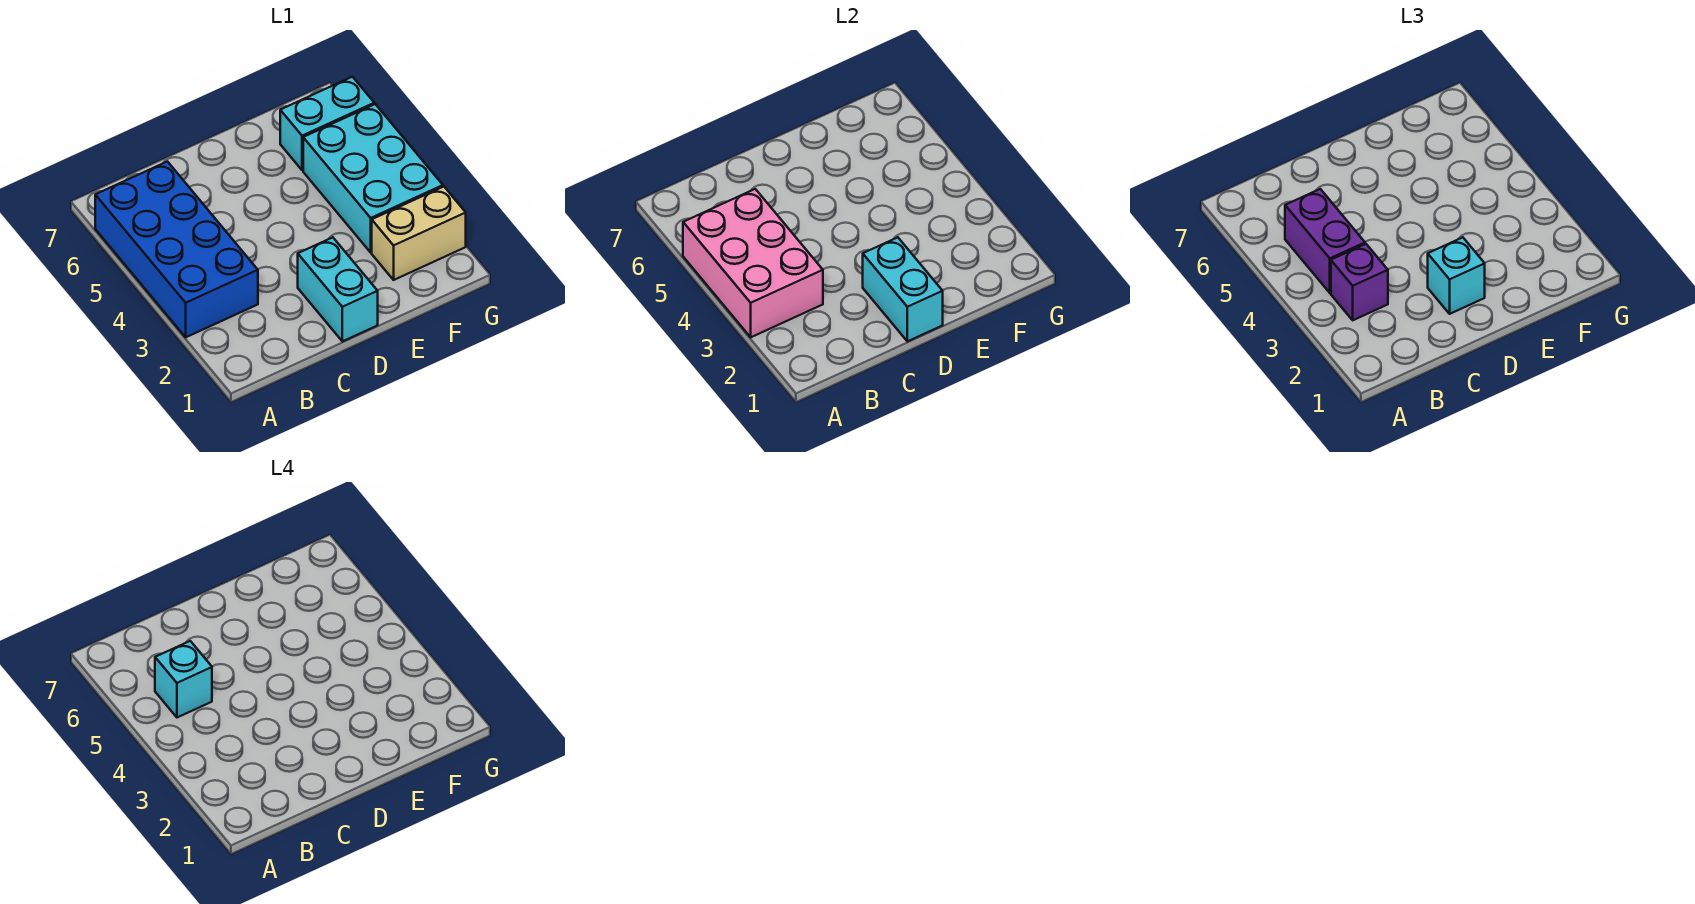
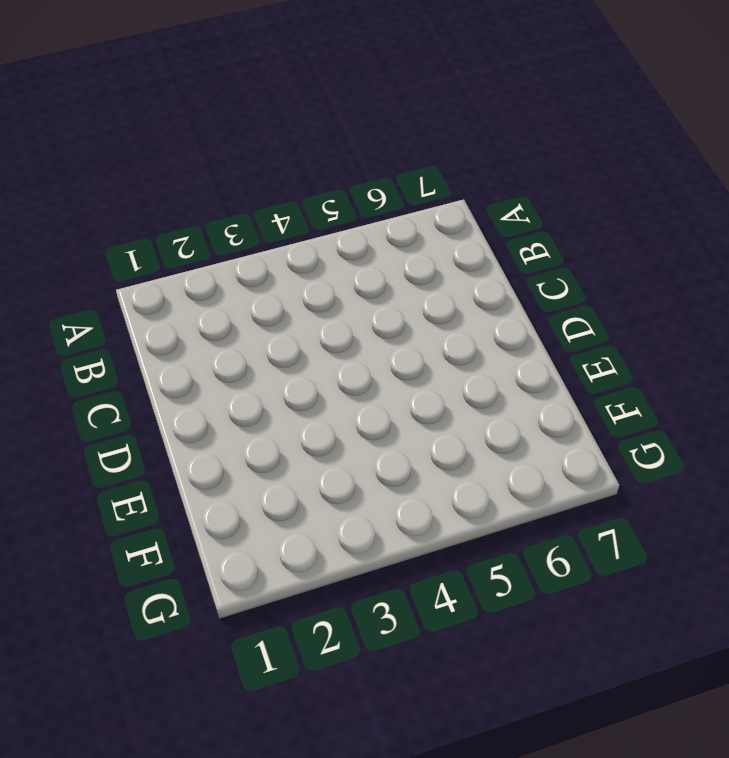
none -> blue 2x4 brick [95,162,258,337]
none -> cyan 1x2 brick [298,237,378,341]

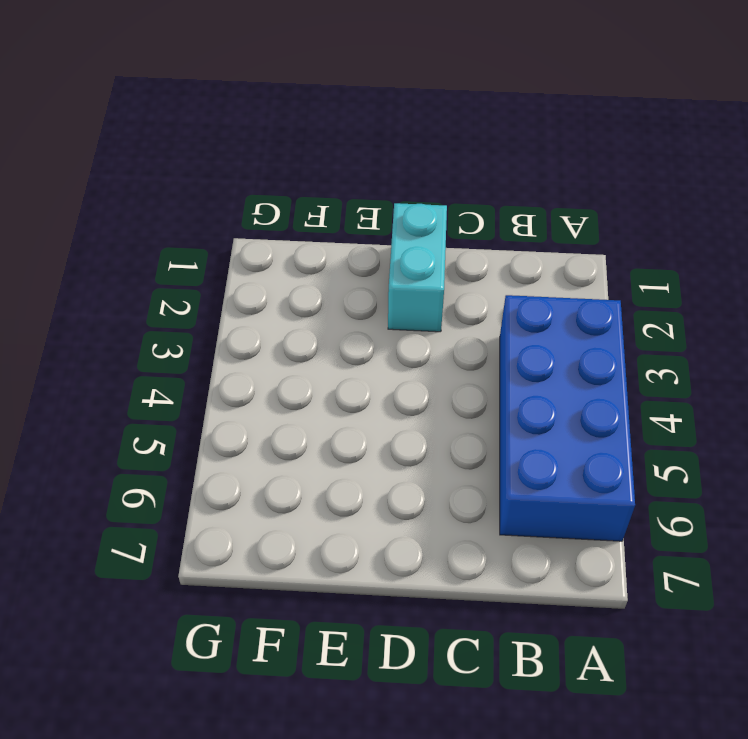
none -> tan 1x2 brick [372,187,466,280]
none -> cyan 2x3 brick [303,104,443,252]

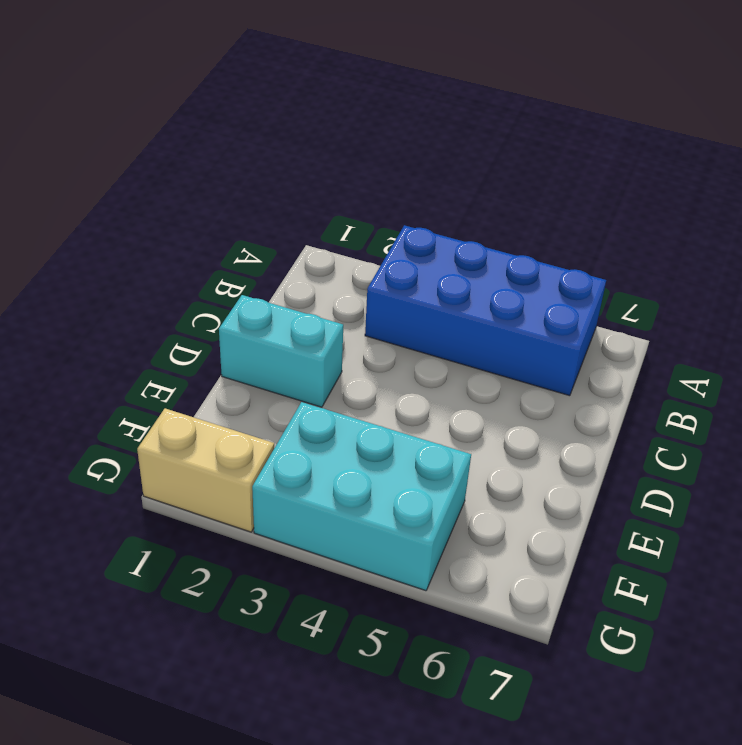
tan 1x2 brick [137,408,274,532] -> tan 1x2 brick turned to [372,187,466,280]
none -> cyan 1x2 brick [280,77,374,170]
none -> pink 2x3 brick [683,189,823,337]

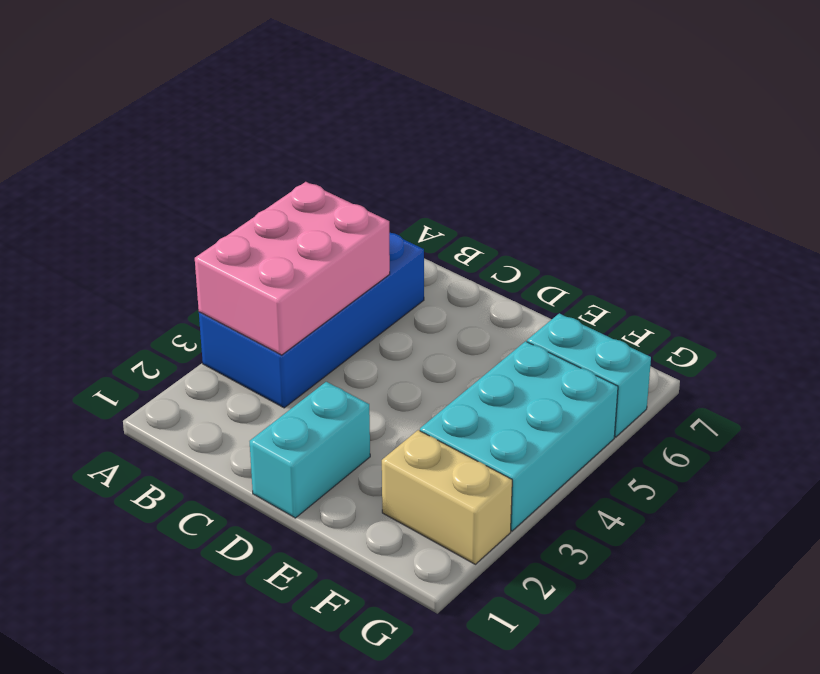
none -> cyan 1x2 brick [863,237,943,341]
none -> purple 1x1 brick [1331,244,1388,320]

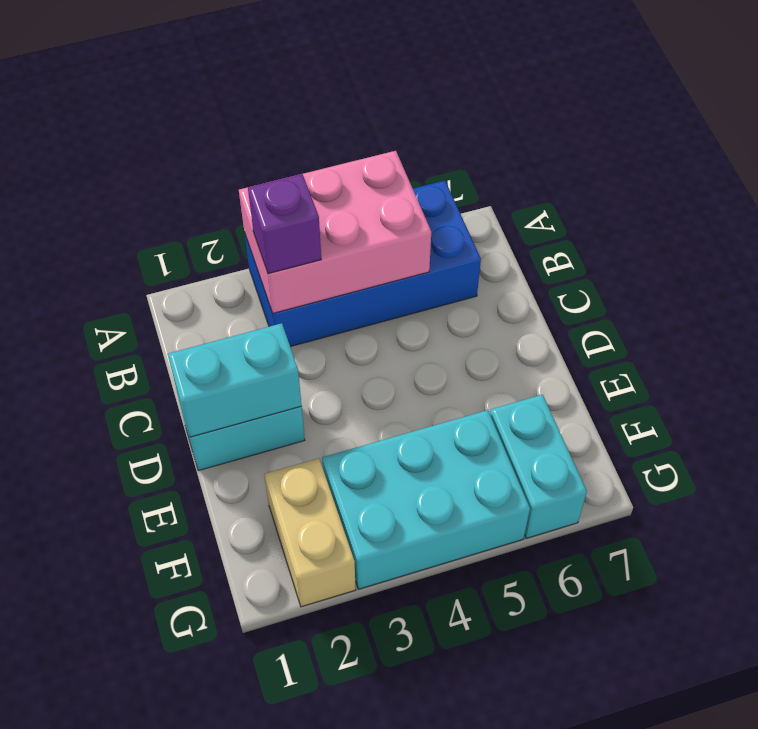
none -> purple 1x2 brick [1285,189,1365,293]
none -> cyan 1x1 brick [1428,237,1485,314]

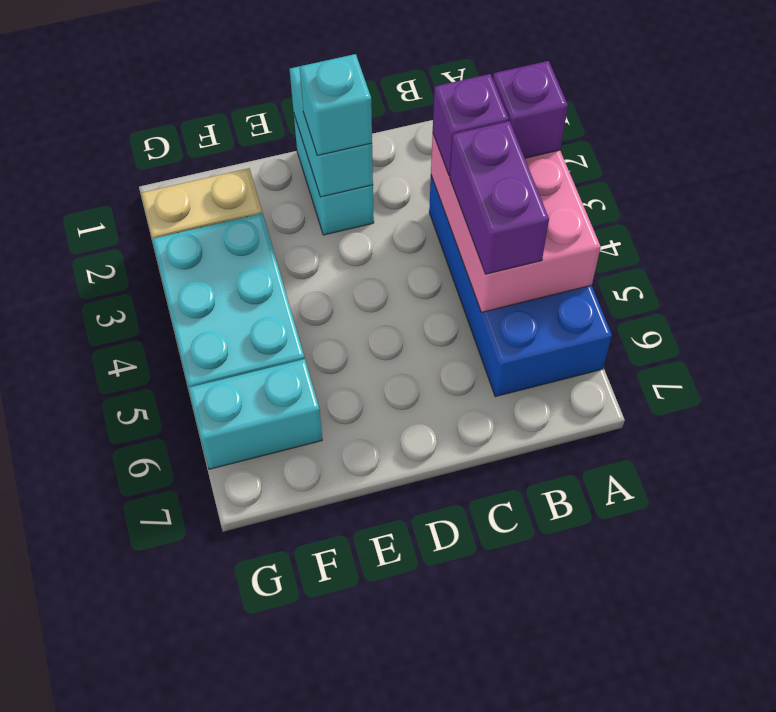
purple 1x1 brick [493,61,568,158] -> none
none -> cyan 1x1 brick [155,641,212,717]

